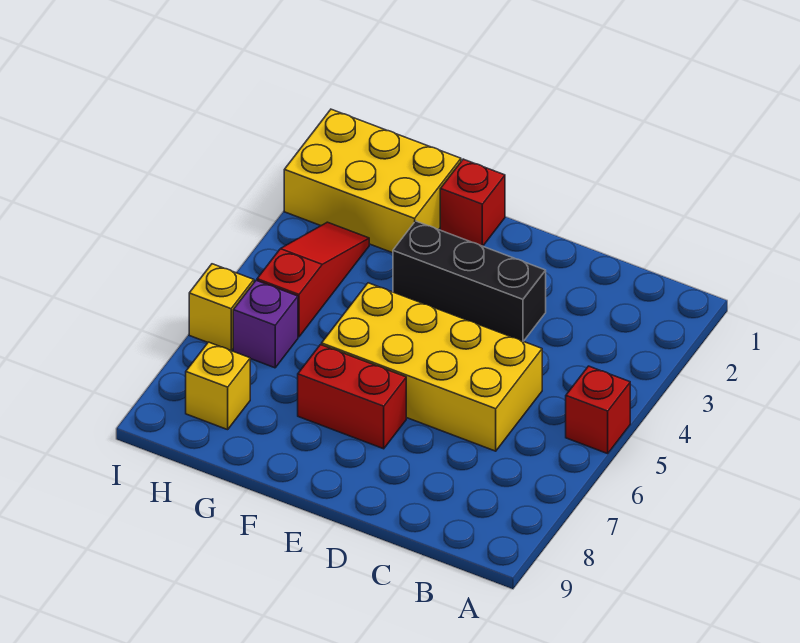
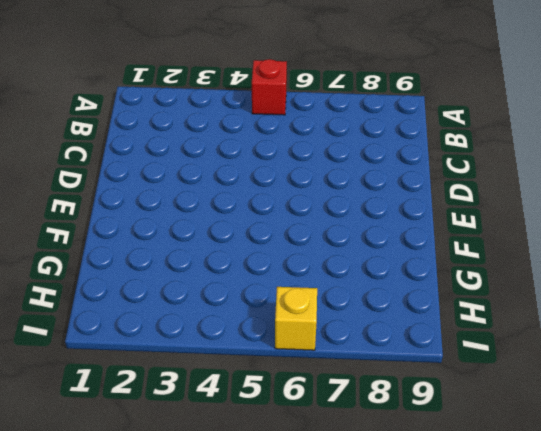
none -> yellow 2x4 brick [322,283,542,451]
none -> black 1x3 brick [393,221,546,341]

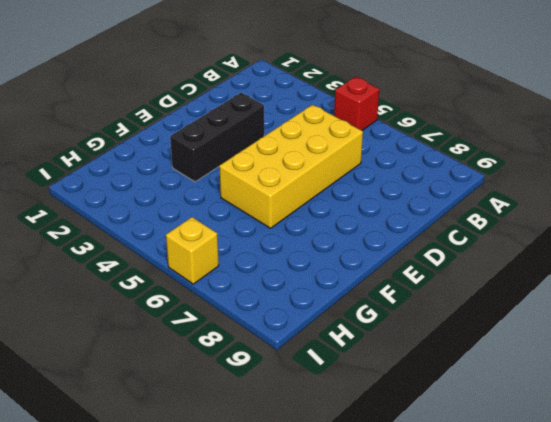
none -> red 1x2 brick [298,345,406,449]
none -> red 1x1 brick [440,159,505,246]

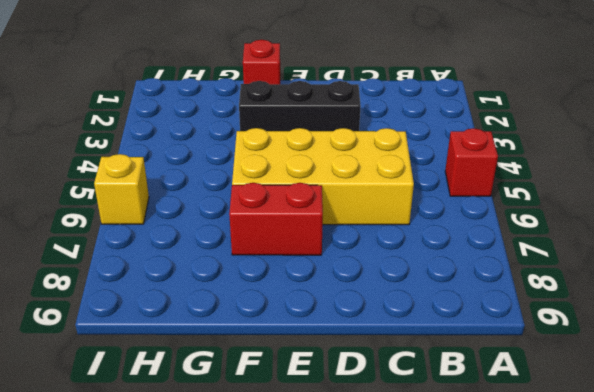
none -> yellow 2x3 brick [284,109,461,253]
none -> red 1x3 slope [257,222,369,337]

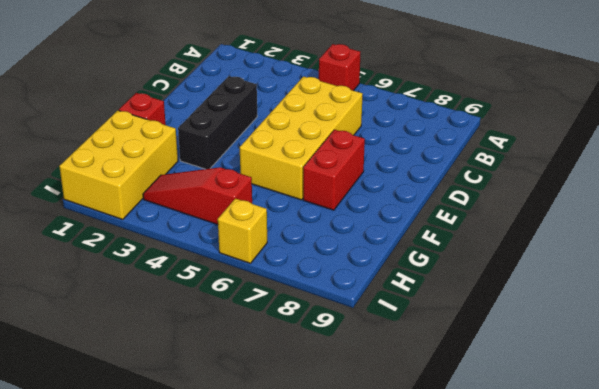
none -> purple 1x1 brick [233,280,298,368]
none -> yellow 1x1 brick [186,342,250,430]

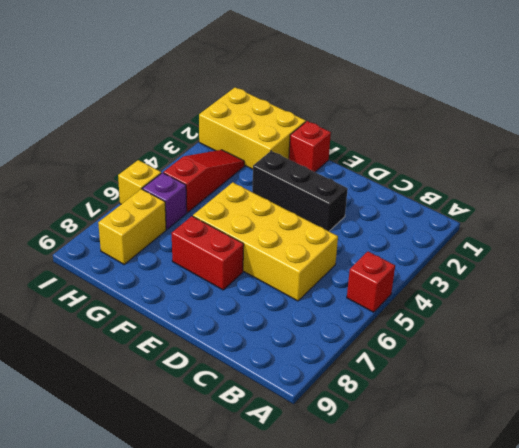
yellow 1x2 brick [98,189,166,264] -> yellow 1x1 brick [186,342,250,430]

